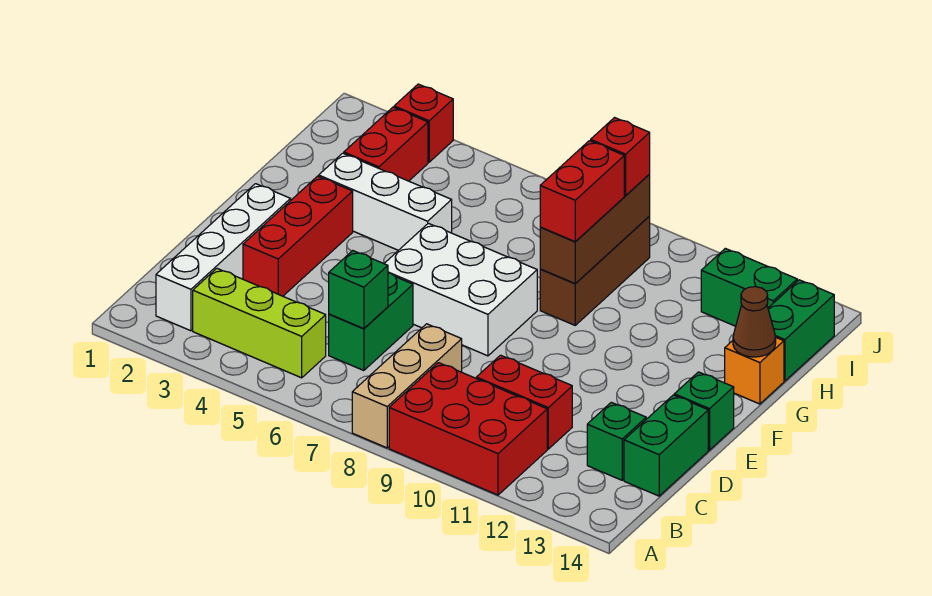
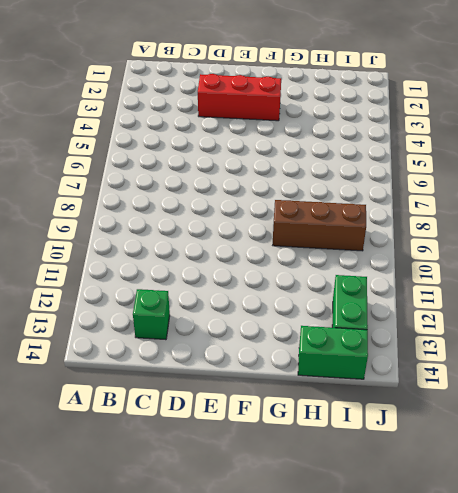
none -> tan 1x3 brick [352,324,462,448]
none -> red 2x3 brick [389,363,547,495]
none -> white 1x4 brick [156,184,291,331]

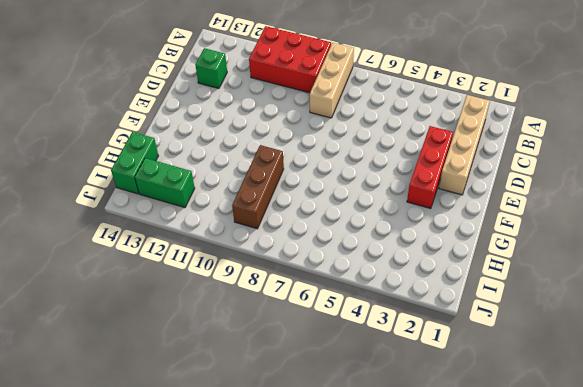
tan 1x4 brick [439,95,490,195] -> white 1x4 brick [156,184,291,331]
none -> lime 1x3 brick [193,269,326,378]
none -> green 1x2 brick [329,273,413,371]
none -> red 1x2 brick [476,355,572,449]

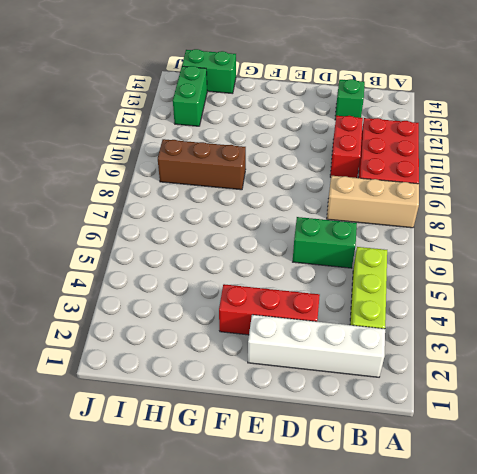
none -> green 1x2 brick [624,395,708,496]
none -> white 2x3 brick [384,223,537,356]
none -> green 1x1 brick [674,372,734,450]

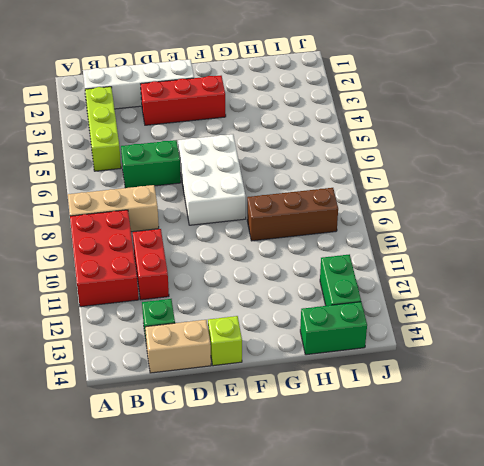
tan 1x2 brick [145,320,211,373] -> green 1x2 brick [624,395,708,496]
lime 1x1 brick [208,316,242,366] -> green 1x1 brick [674,372,734,450]
none -> white 1x3 brick [319,153,452,250]
none -> orange 1x1 brick [725,338,784,404]
none -> red 1x2 brick [344,107,428,181]

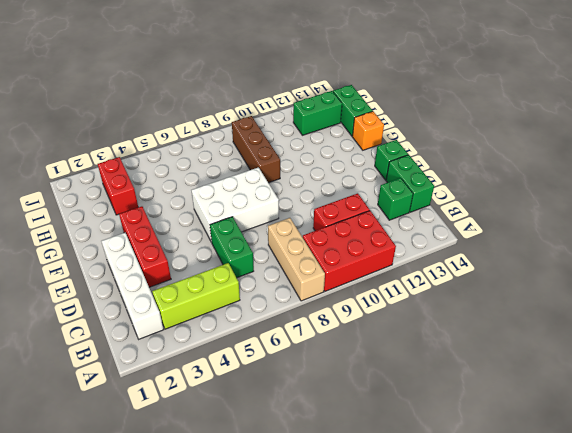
none -> white 1x3 brick [319,153,452,250]
none -> red 1x1 brick [394,84,453,162]
none -> green 1x1 brick [329,251,388,329]

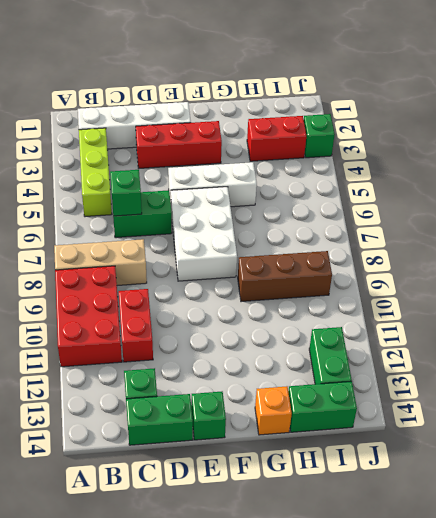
white 1x3 brick [168,162,257,207] -> white 1x3 brick turned to [319,153,452,250]
green 1x1 brick [304,114,335,158] -> red 1x1 brick [394,84,453,162]
none -> brown 1x3 brick [540,175,650,284]
none -> brown 1x1 cone [733,287,776,357]
none -> red 1x2 brick [540,141,624,242]

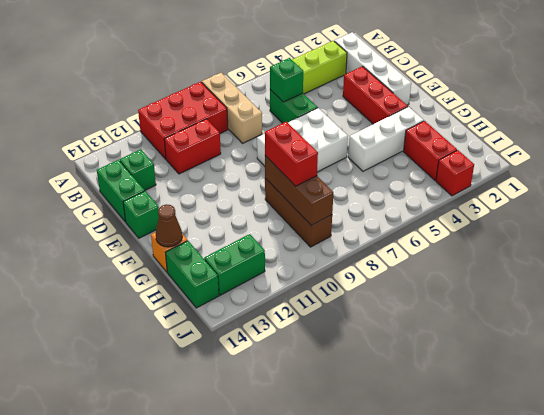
none -> red 1x1 brick [591,118,650,196]

